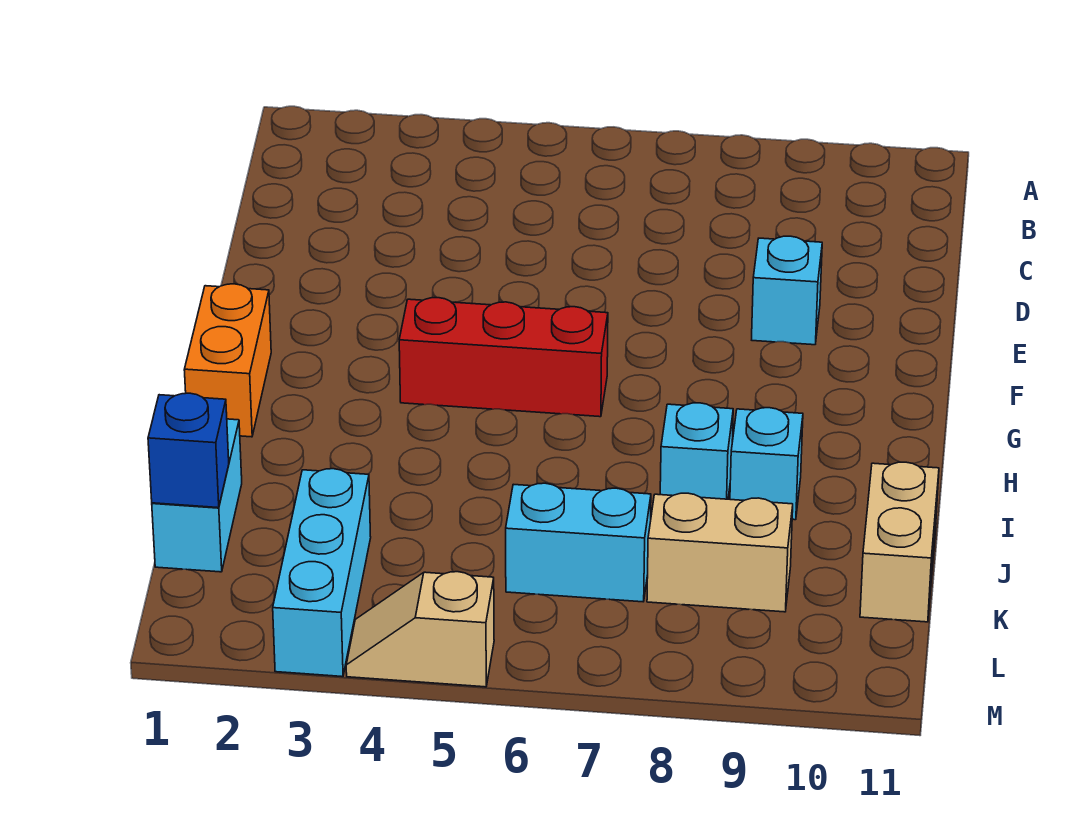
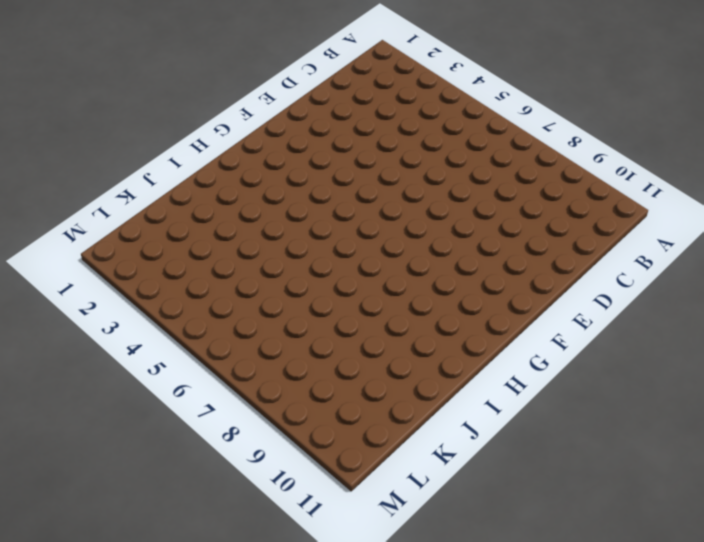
none -> cyan 1x1 brick [752,236,822,345]
none -> orange 1x2 brick [184,284,271,437]
none -> red 1x3 brick [399,298,608,417]

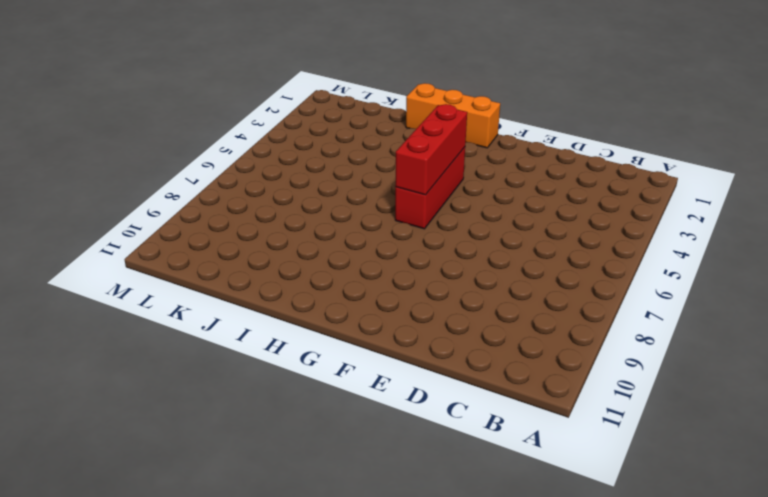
orange 1x3 brick [406,83,500,148] -> orange 1x2 brick [184,284,271,437]
red 1x3 brick [395,104,467,195] -> none
none -> cyan 1x1 brick [752,236,822,345]
none -> cyan 1x1 brick [660,403,733,499]
none -> cyan 1x1 brick [730,408,803,520]

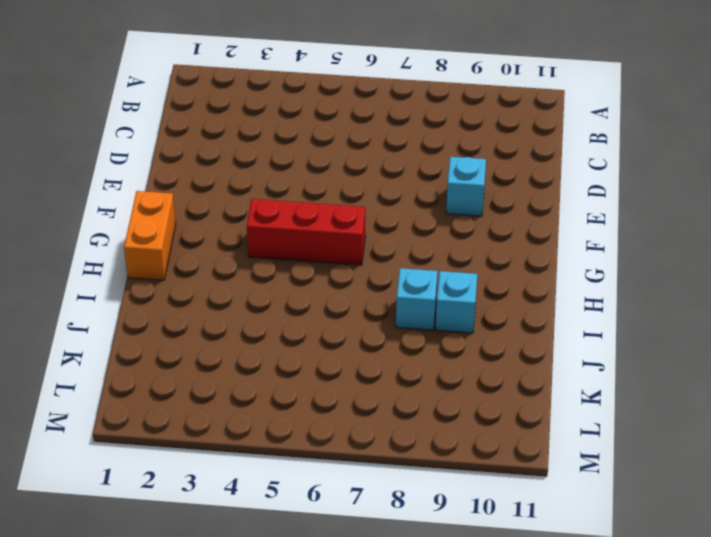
none -> cyan 1x2 brick [152,419,242,572]
none -> tan 1x2 brick [860,462,939,622]
none -> cyan 1x3 brick [273,469,371,677]

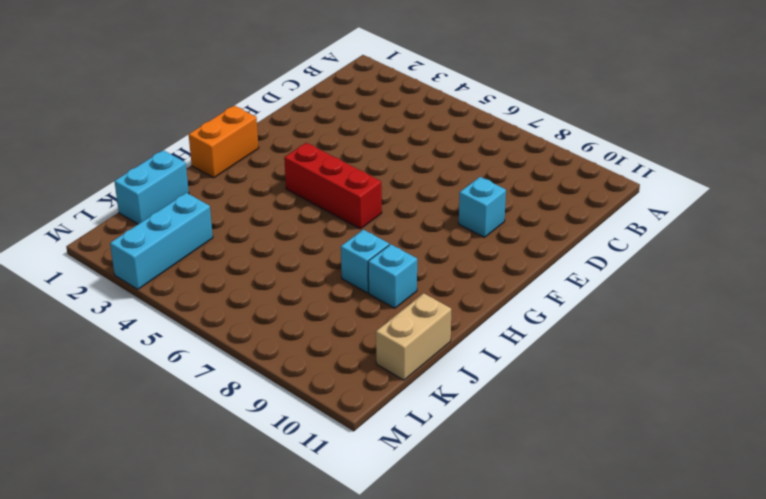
none -> cyan 1x2 brick [506,483,651,602]
none -> tan 1x2 brick [647,493,793,612]
none -> tan 1x2 slope [346,572,494,687]

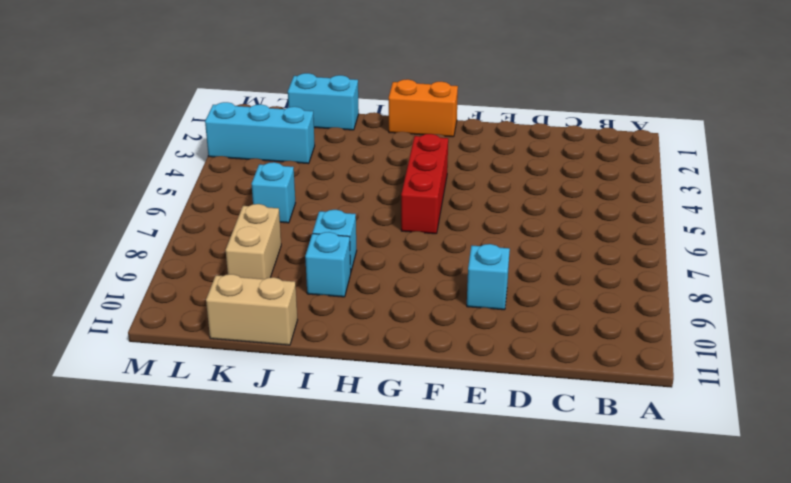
cyan 1x1 brick [252,162,295,223] -> cyan 1x2 brick [506,483,651,602]
none -> tan 1x2 slope [346,572,494,687]
none -> blue 1x1 brick [148,393,229,508]

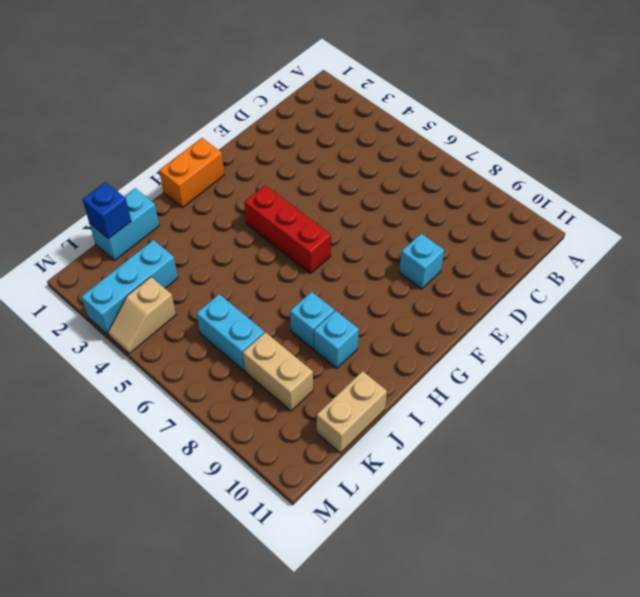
tan 1x2 slope [108,277,176,354] -> tan 1x2 slope turned to [346,572,494,687]

